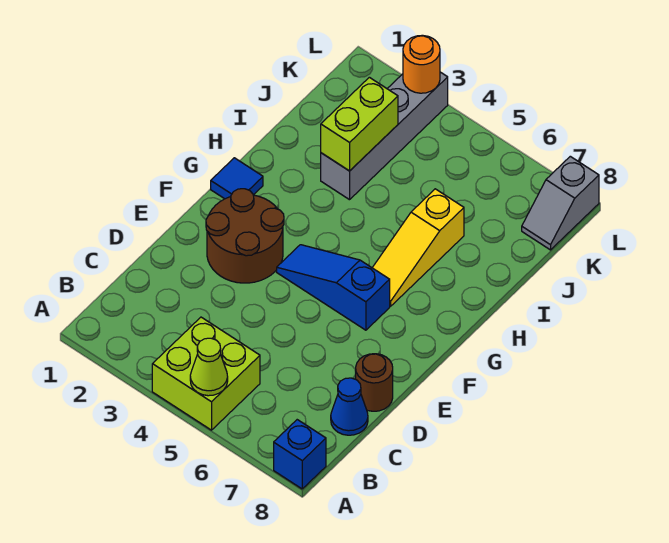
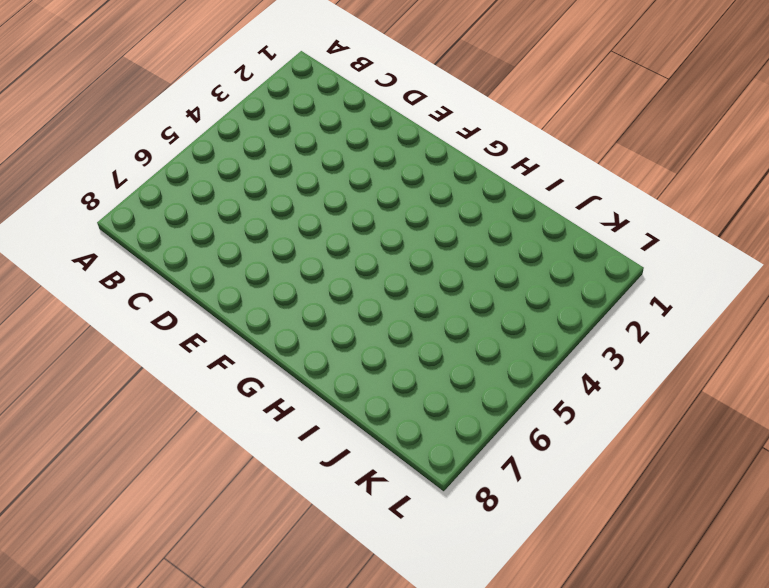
none -> lime 2x2 brick [152,317,260,430]
none -> blue 1x1 brick [274,420,326,489]
none -> blue 1x1 cone [331,378,368,435]

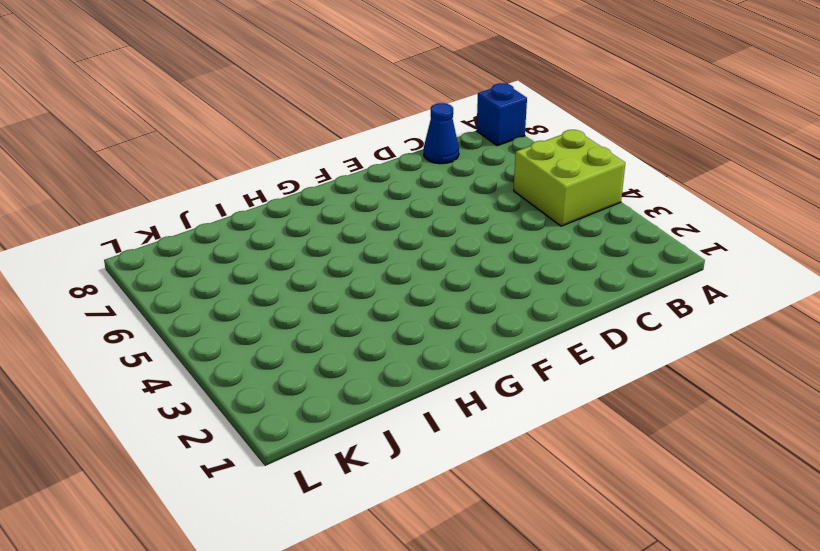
none -> brown 1x1 round brick [356,354,393,411]
none -> brown 2x2 round brick [206,189,284,283]
none -> blue 1x3 slope [277,245,390,330]

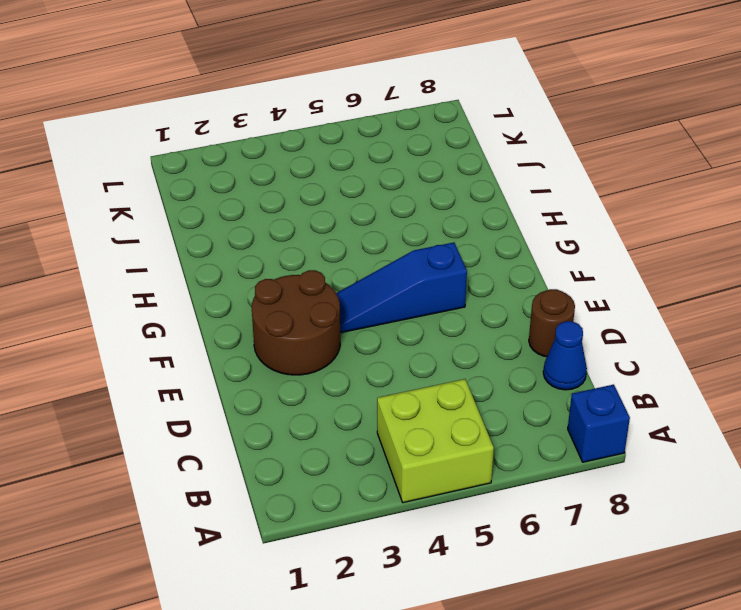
none -> blue 1x1 tile [211,158,263,199]
none -> yellow 1x3 slope [372,189,464,306]
none -> grey 1x4 brick [321,72,448,200]

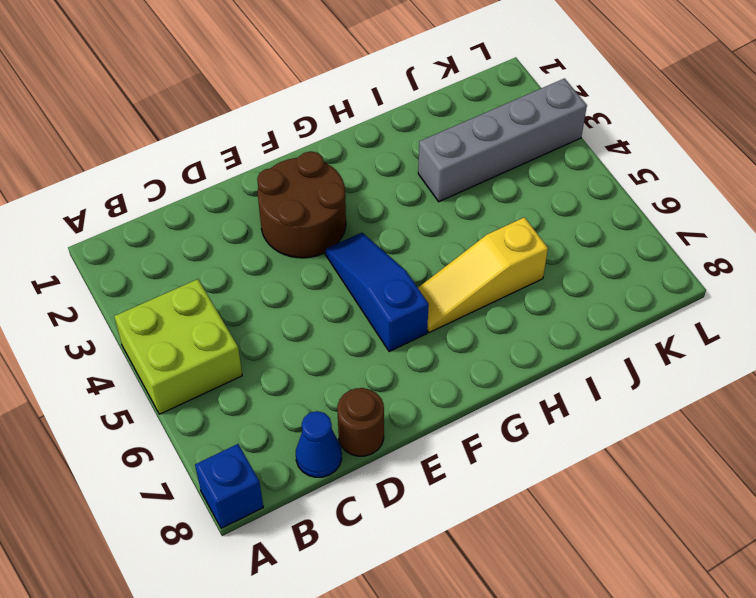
none -> blue 1x1 tile [211,158,263,199]
none -> grey 1x2 slope [522,156,599,250]
none -> lime 1x1 cone [190,338,228,396]

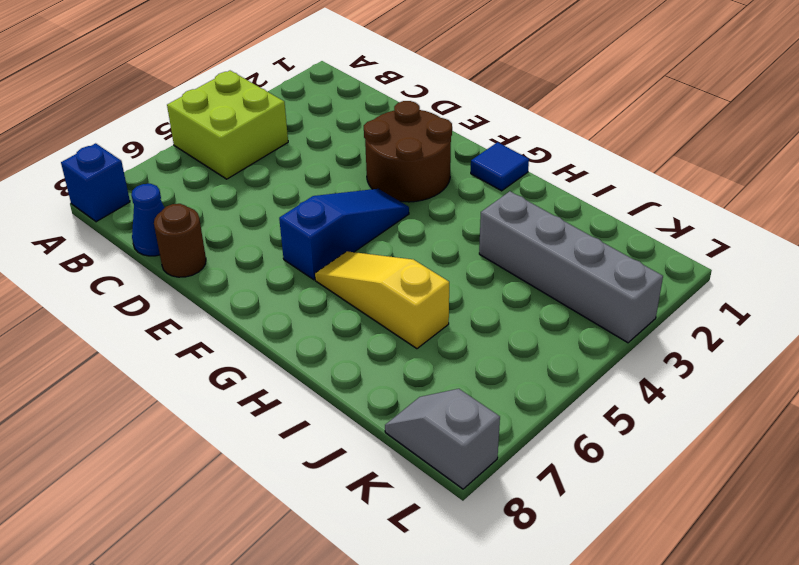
none -> lime 1x1 cone [190,338,228,396]
none -> lime 1x2 brick [321,77,398,171]
none -> orange 1x1 round brick [403,35,440,93]

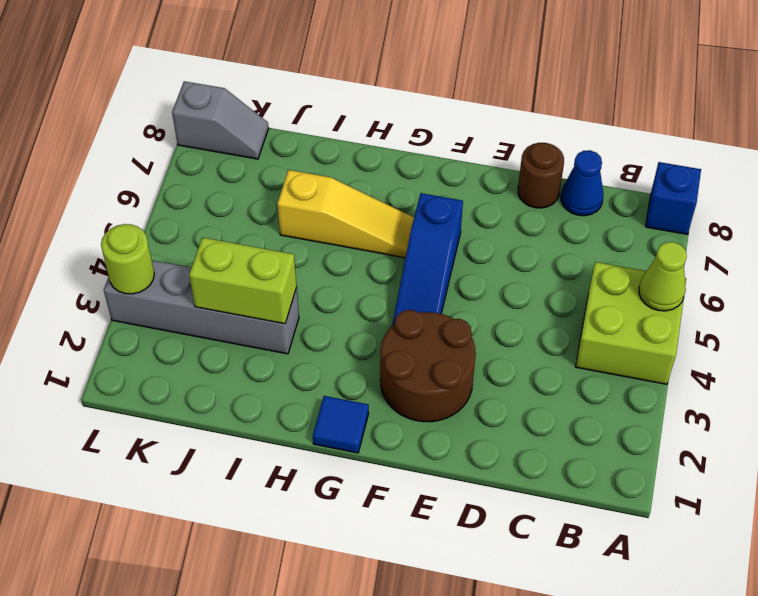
lime 1x1 round brick [101,224,154,294] -> orange 1x1 round brick [403,35,440,93]

